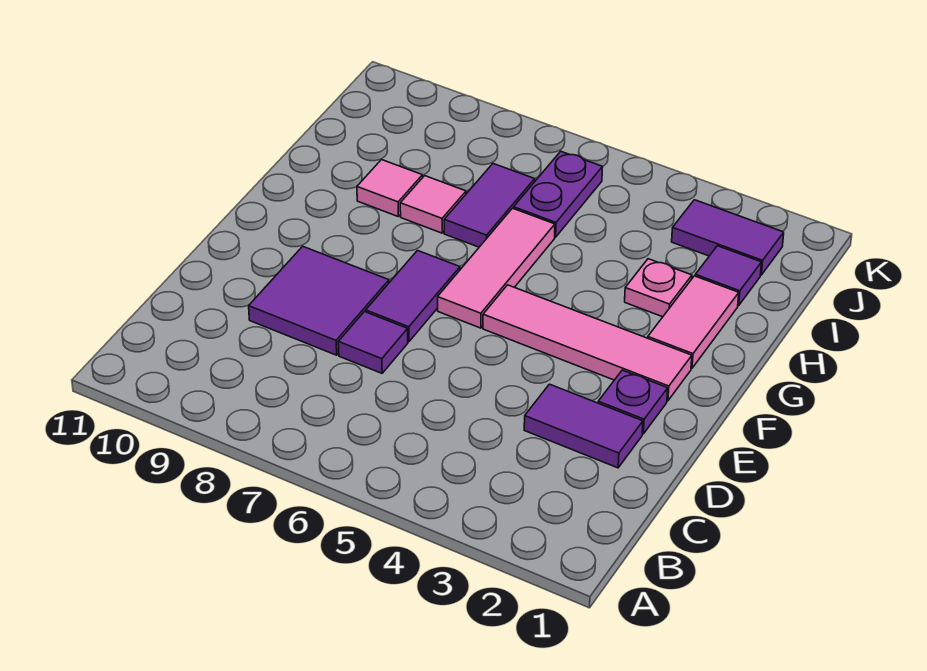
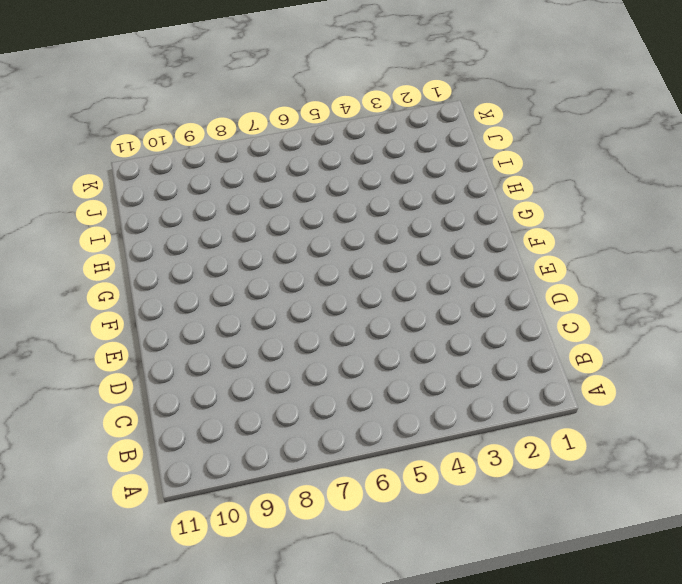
none -> purple 1x2 tile [524,384,643,468]
none -> purple 1x1 tile [338,312,408,373]
none -> purple 2x2 tile [249,246,389,355]

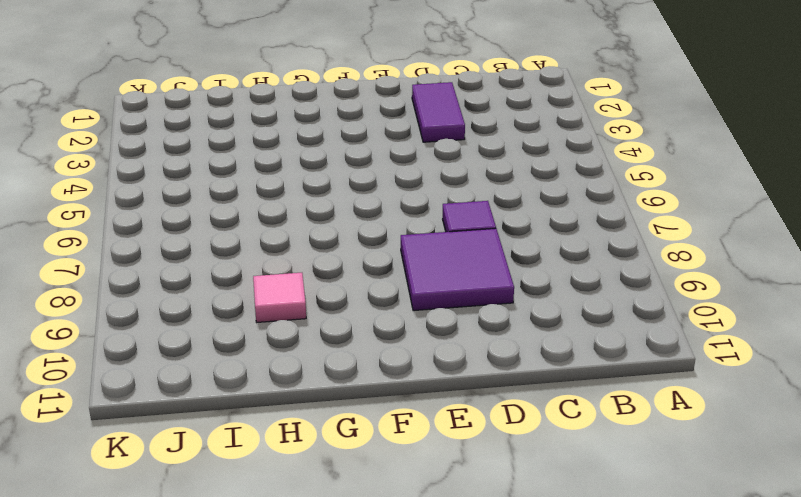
none -> purple 1x1 plate [598,370,668,434]
none -> purple 1x2 tile [366,251,460,342]
none -> pink 1x4 tile [483,285,692,401]

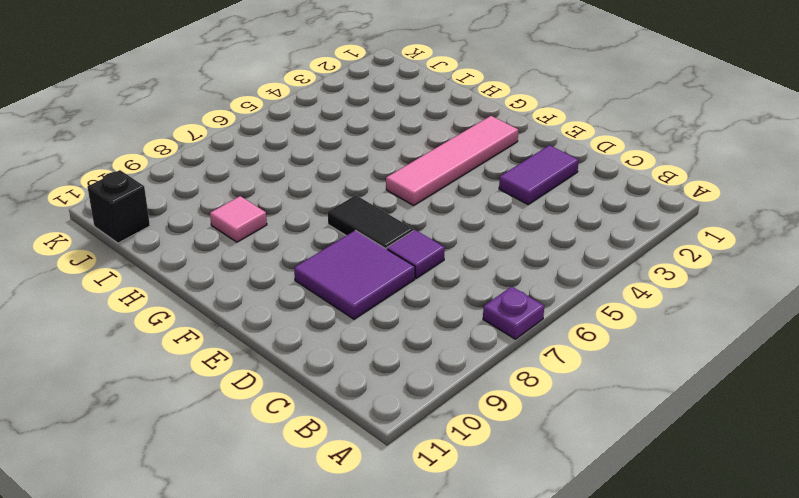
purple 1x1 plate [483,287,544,339] -> purple 1x1 plate moved to [598,370,668,434]
black 1x2 tile [328,195,414,249] -> purple 1x2 tile [366,251,460,342]
black 1x1 brick [87,170,150,243] -> none
none -> pink 1x3 tile [438,208,555,328]
none -> pink 1x2 tile [648,276,739,368]
none -> pink 1x1 plate [625,259,692,317]

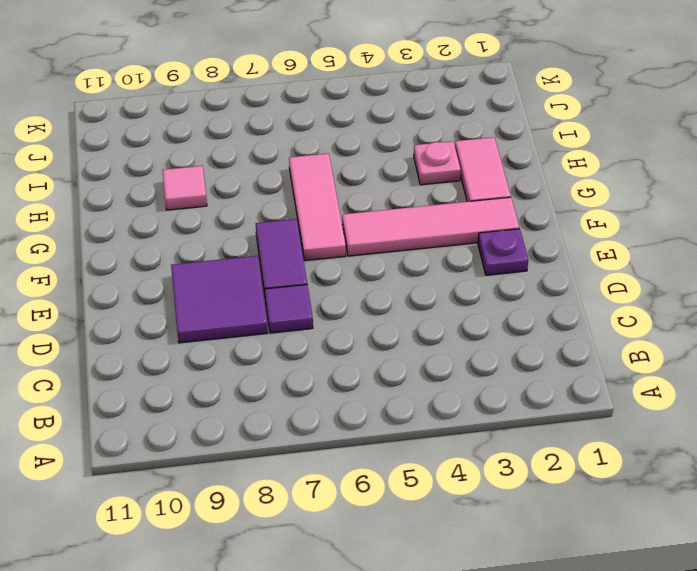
none -> purple 1x2 tile [524,384,643,468]
none -> purple 1x2 tile [444,164,535,247]
none -> pink 1x1 tile [400,176,466,233]

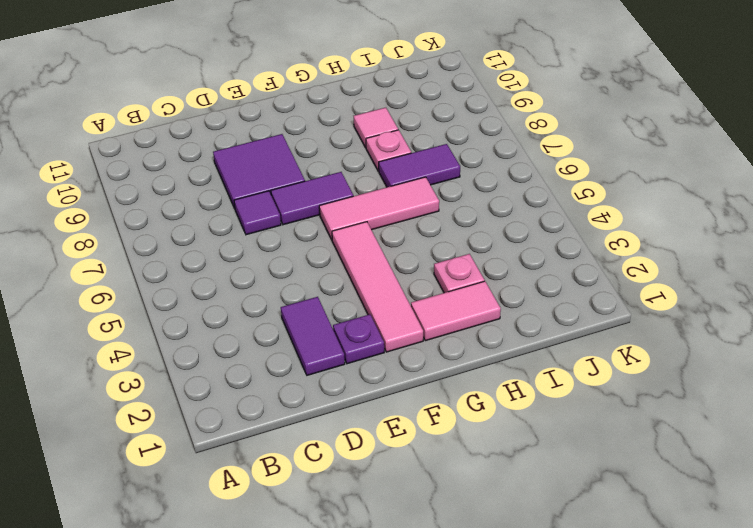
pink 1x1 plate [366,130,411,171] -> pink 1x1 tile [400,176,466,233]
none -> purple 1x1 tile [695,246,762,306]
none -> purple 1x2 plate [514,151,603,237]
none -> purple 1x2 tile [672,200,784,275]

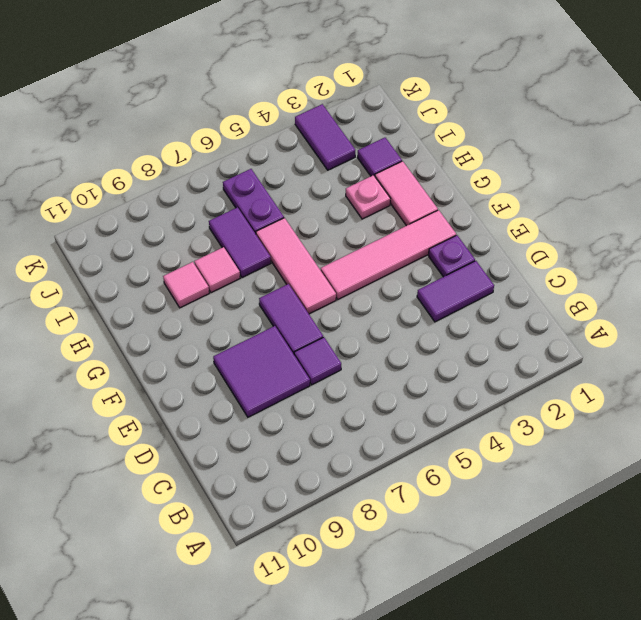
purple 1x2 tile [295,104,355,170] -> purple 1x2 tile turned to [672,200,784,275]

